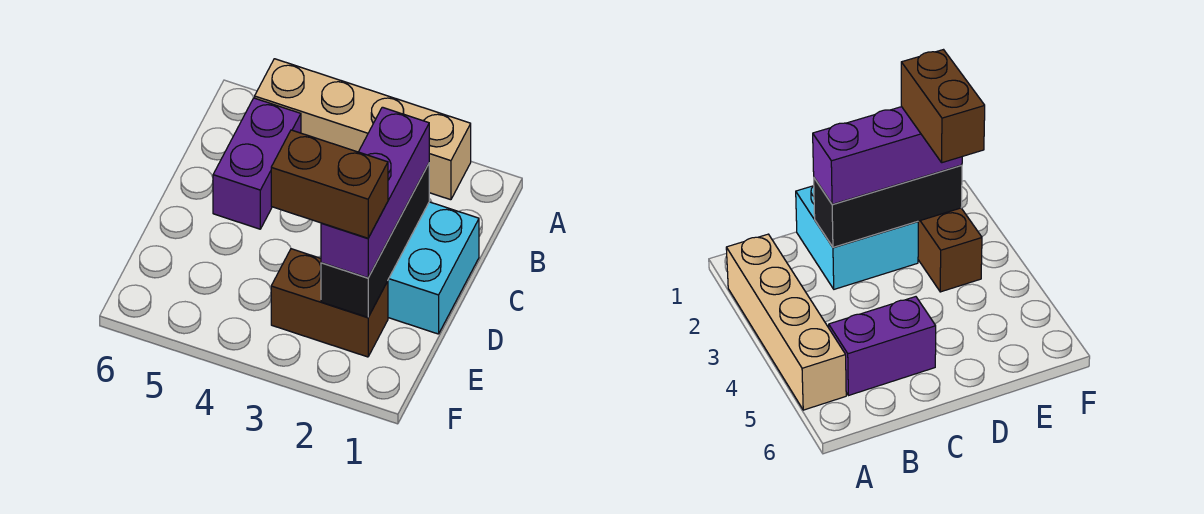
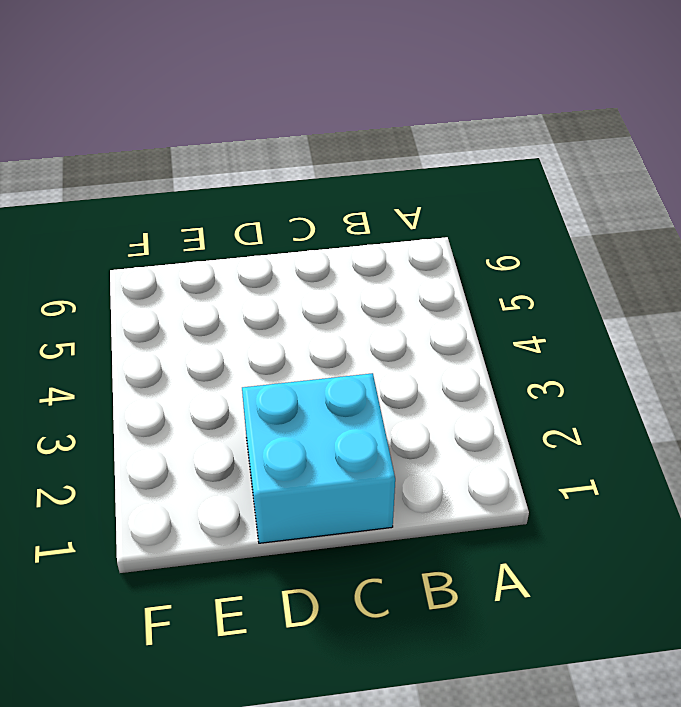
none -> tan 1x4 brick [255,59,471,200]
none -> purple 1x2 brick [213,98,301,229]

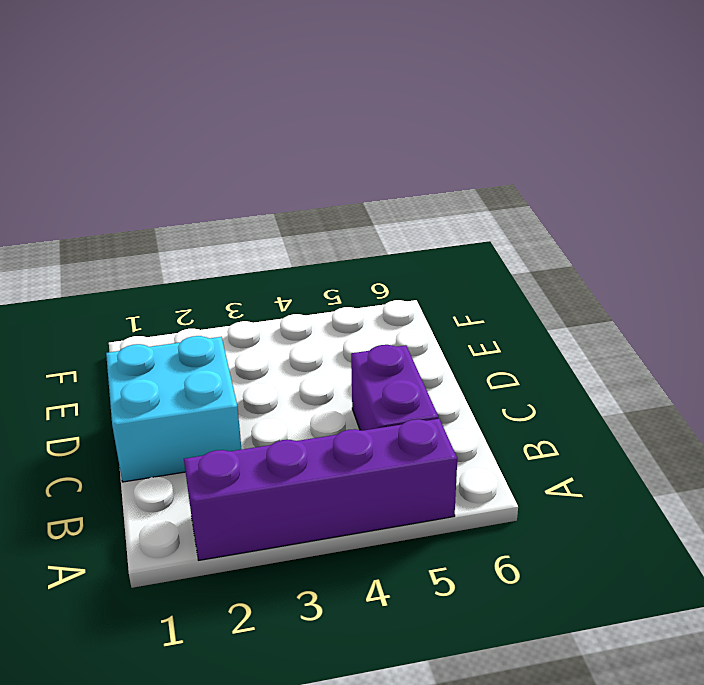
purple 1x4 brick [184,419,457,560] -> tan 1x4 brick [255,59,471,200]
none -> brown 1x2 brick [271,249,388,357]
none -> black 1x3 brick [321,164,429,317]

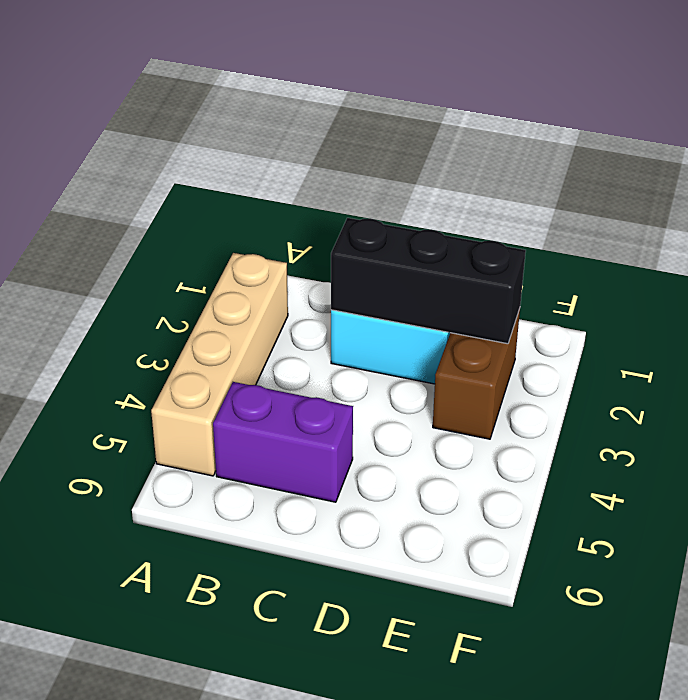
none -> purple 1x3 brick [321,107,429,278]
none -> brown 1x2 brick [271,130,388,238]

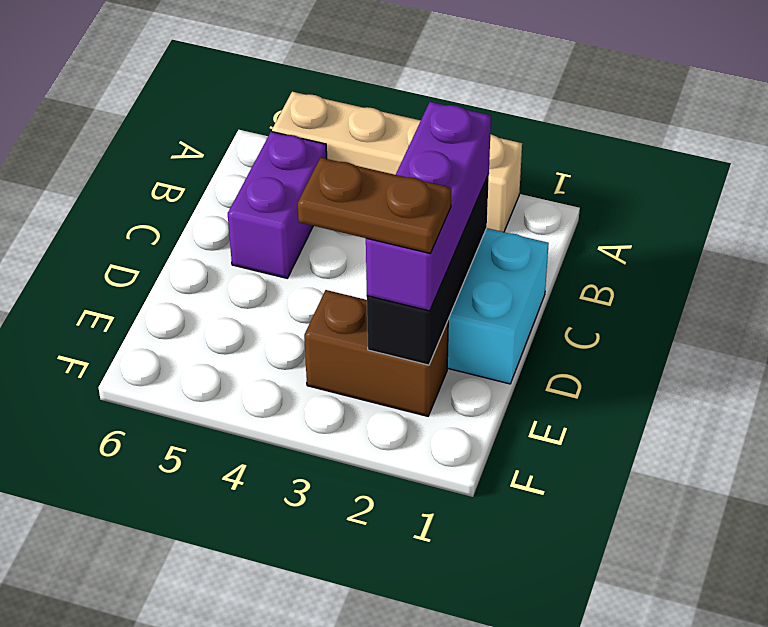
brown 1x2 plate [298,158,451,254] -> brown 1x2 brick [271,130,388,238]

